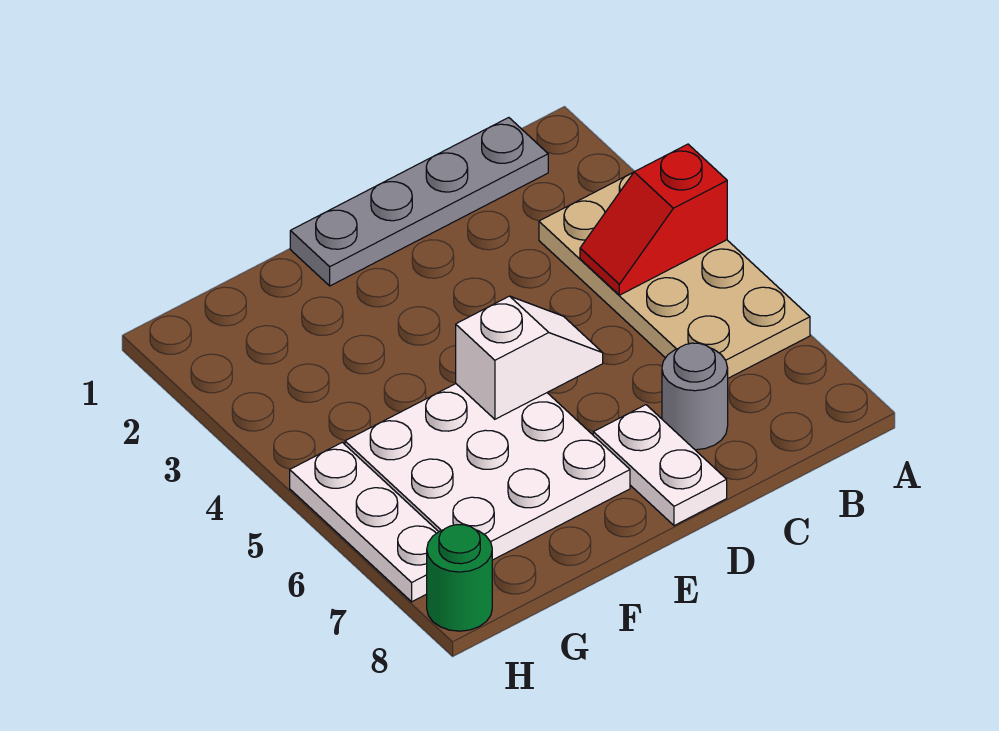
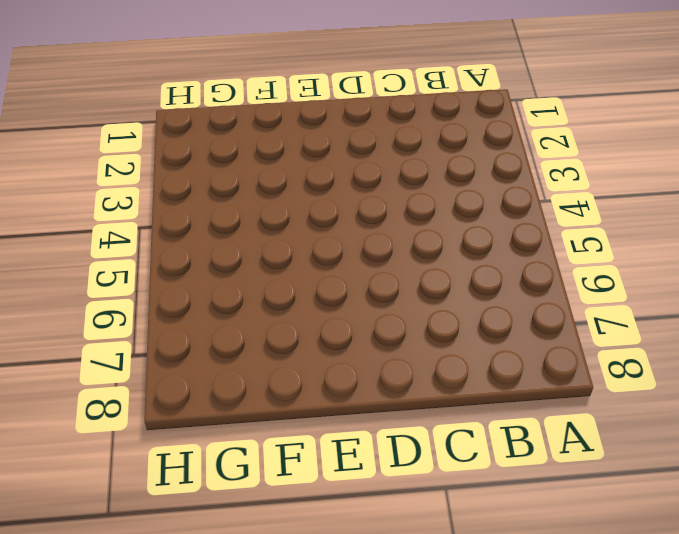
none -> tan 2x4 plate [539,172,810,378]
none -> grey 1x4 plate [290,118,548,286]

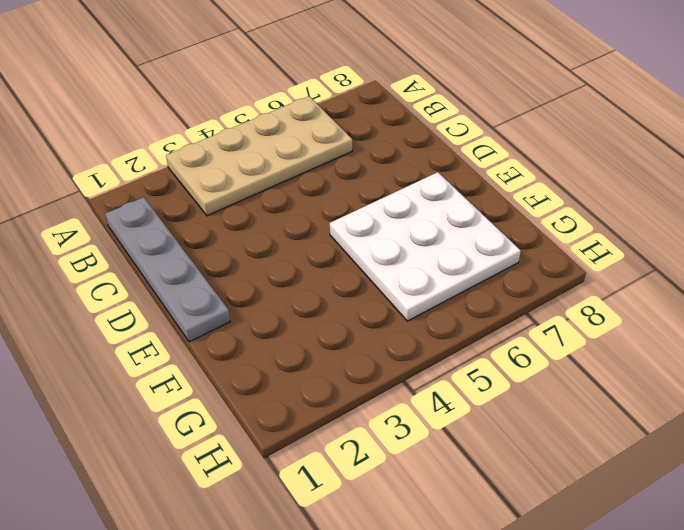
none -> grey 1x1 round brick [662,343,728,450]
none -> white 1x2 plate [593,405,727,526]

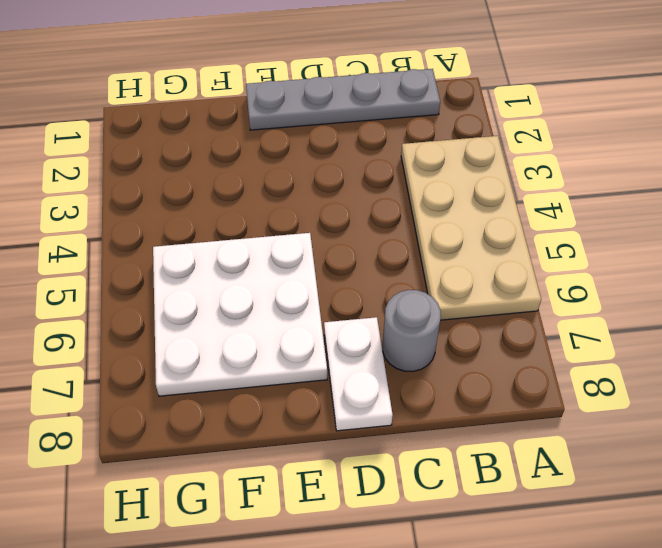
none -> white 1x3 plate [290,442,438,602]
none -> green 1x1 round brick [427,525,492,631]

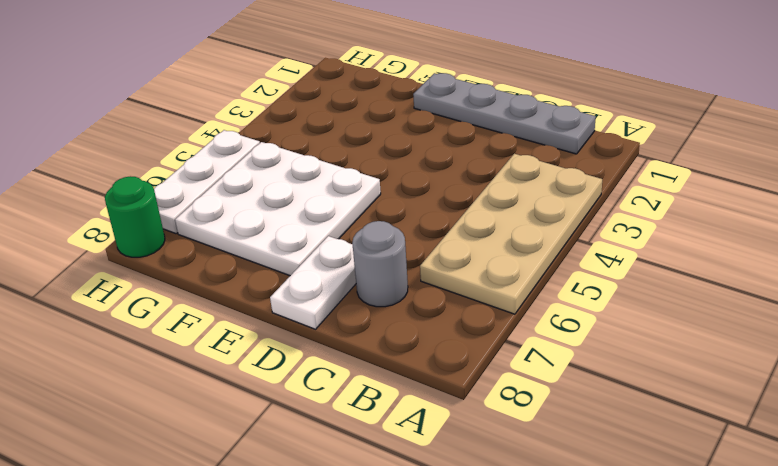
none -> red 1x2 slope [580,144,727,295]
none -> white 1x2 slope [456,296,603,419]

